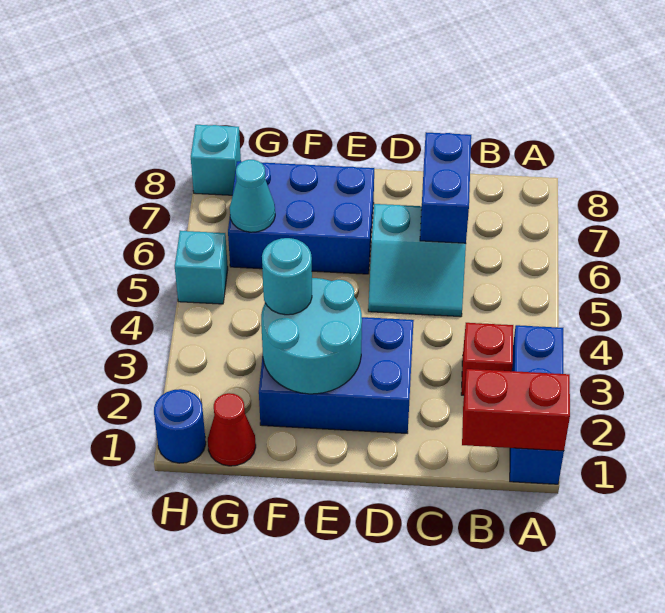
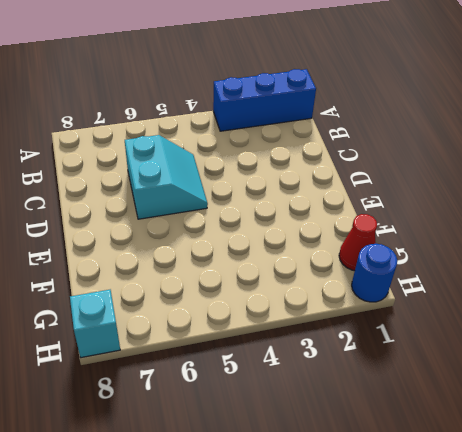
none -> red 1x1 brick [461,323,513,395]
none -> blue 2x3 brick [259,317,414,433]
none -> blue 2x3 brick [228,161,374,274]

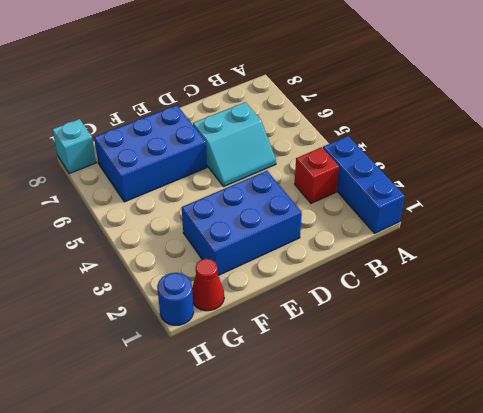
none -> cyan 1x1 brick [175,231,228,304]
none -> red 1x2 brick [462,369,570,451]
none -> blue 1x2 brick [420,132,471,243]

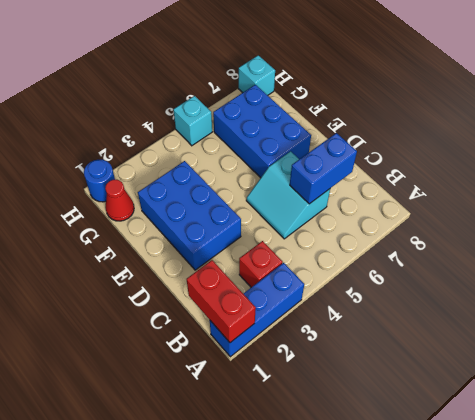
none -> cyan 2x2 round brick [261,278,362,394]
none -> cyan 1x1 cone [230,160,275,232]
none -> cyan 1x1 round brick [262,238,312,315]

